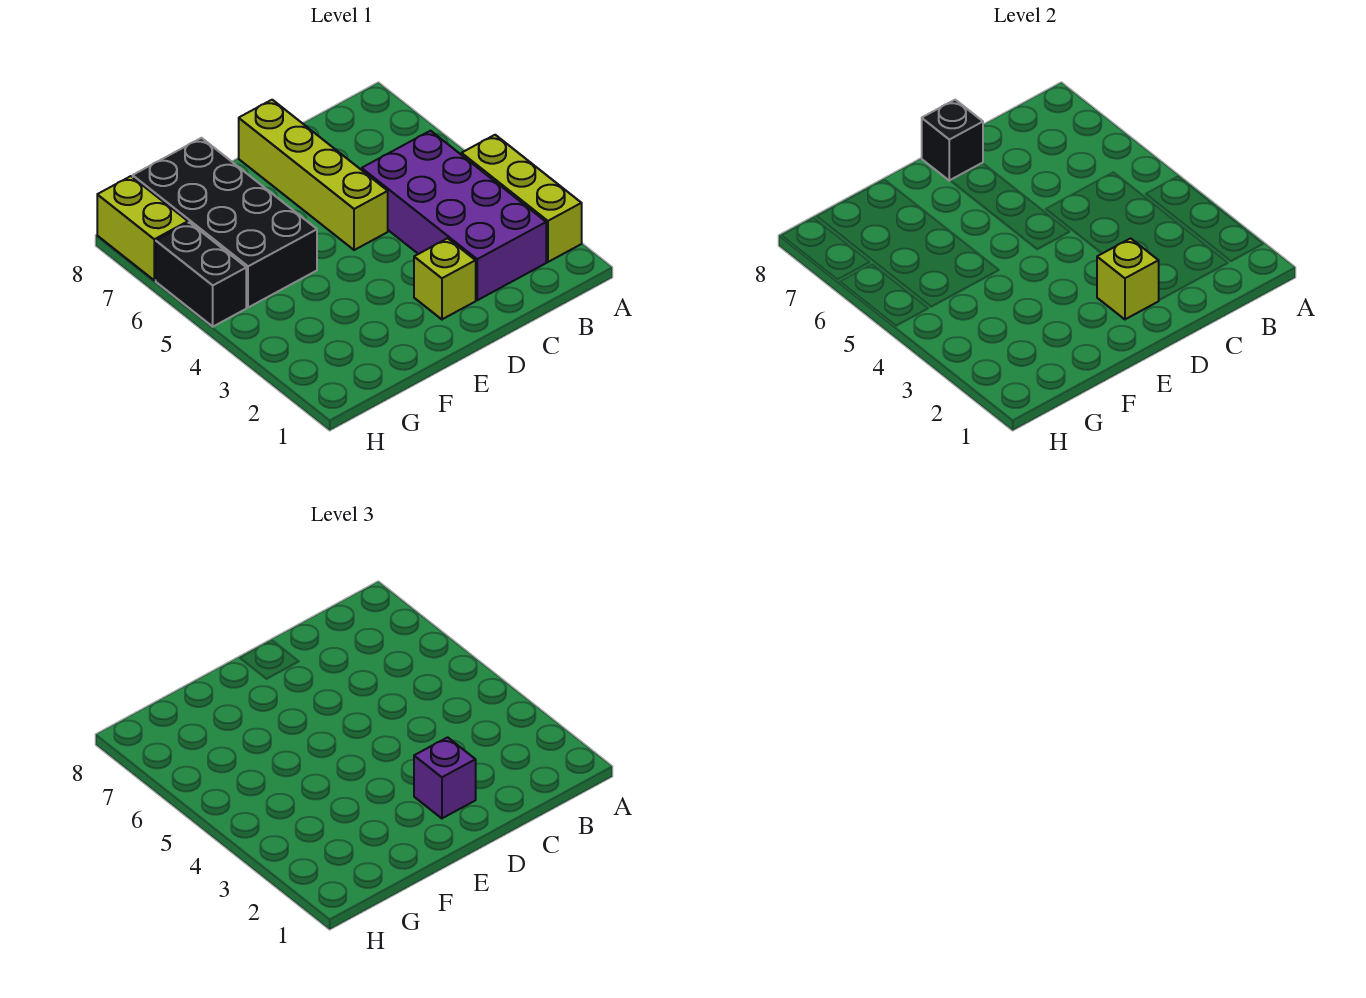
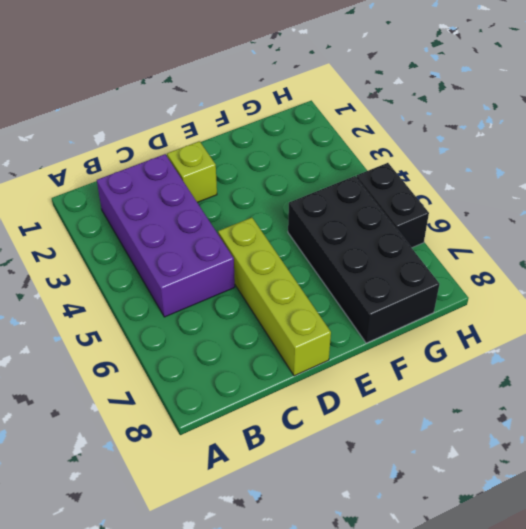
none -> lime 1x3 brick [462,135,582,262]
none -> lime 1x2 brick [97,176,188,280]

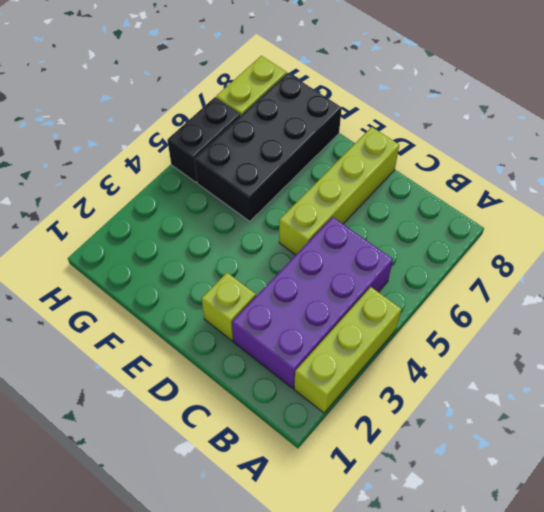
none -> lime 1x1 brick [1097,238,1159,319]
none -> black 1x1 brick [922,100,983,181]

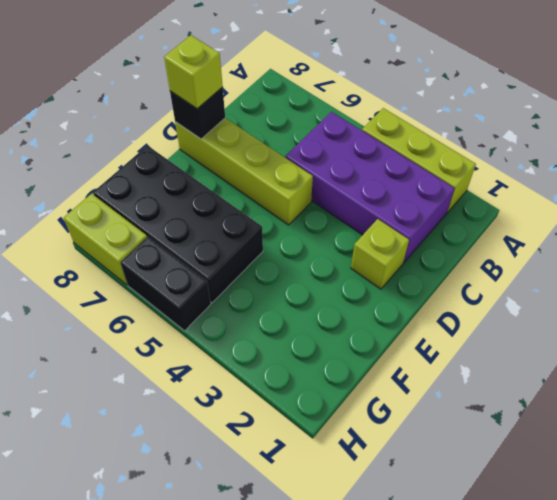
lime 1x1 brick [164,35,223,109] -> lime 1x1 brick moved to [1097,238,1159,319]
none -> purple 1x1 brick [414,737,476,818]

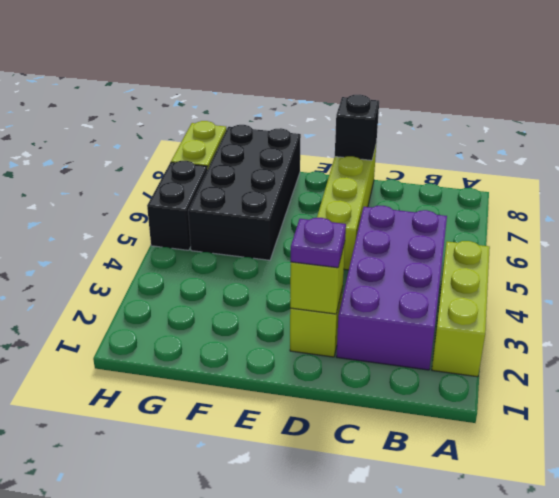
purple 1x1 plate [291,218,346,268] -> purple 1x1 brick [414,737,476,818]

